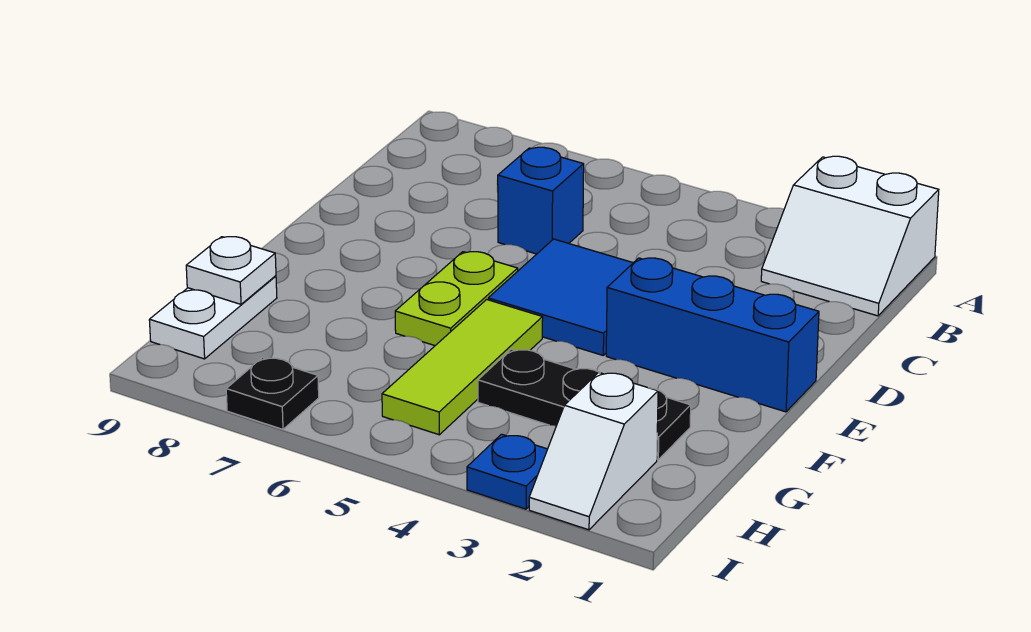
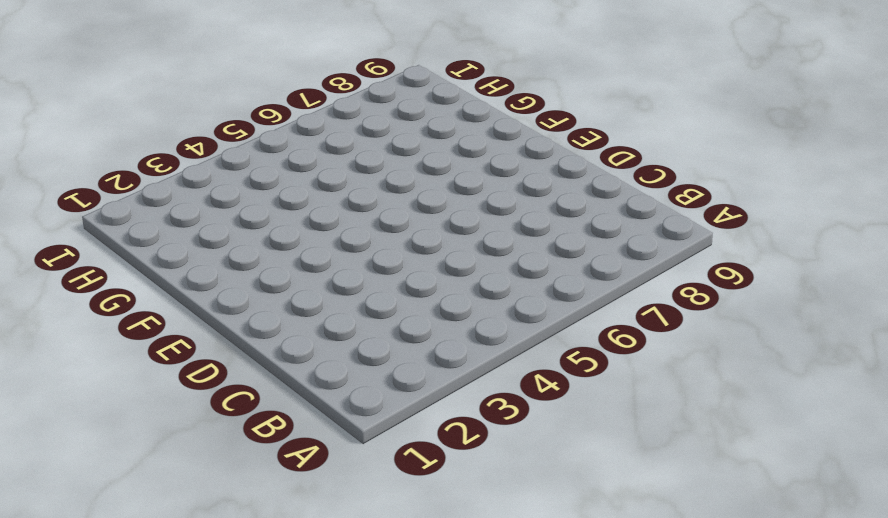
none -> white 2x2 slope [761,156,939,316]
none -> blue 1x1 brick [497,147,584,254]
none -> blue 2x2 tile [488,239,633,355]

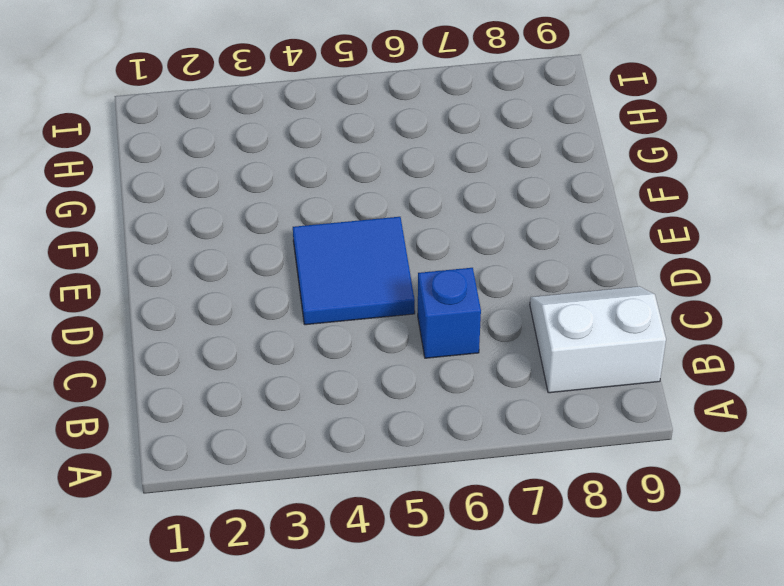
white 2x2 slope [530,286,666,393] -> white 2x2 slope moved to [761,156,939,316]
none -> blue 1x3 brick [606,258,819,412]
none -> lime 1x2 plate [395,252,518,346]
none -> lime 1x3 tile [382,300,543,435]

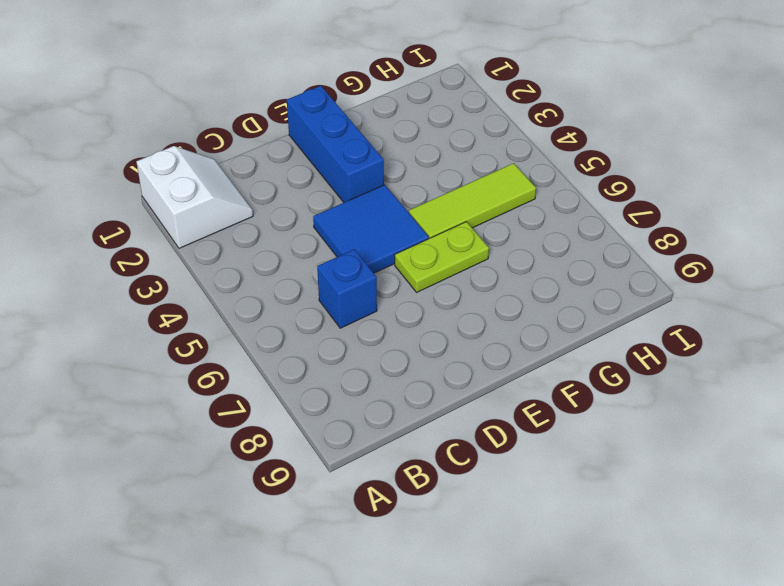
none -> black 1x3 plate [478,349,691,460]
none -> white 1x2 plate [149,276,277,359]
none -> white 1x2 slope [529,372,658,530]

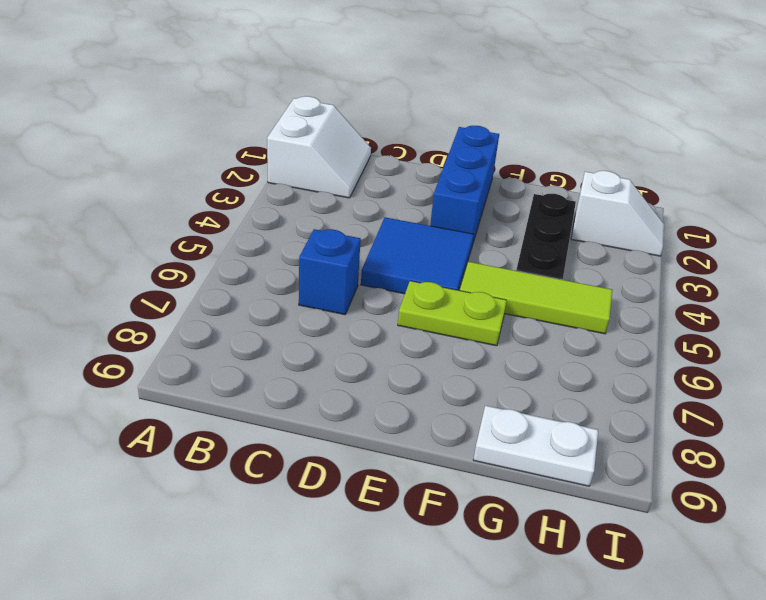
none -> blue 1x1 plate [467,434,547,509]
none -> black 1x1 plate [226,358,319,429]
none -> white 1x1 plate [186,237,276,304]

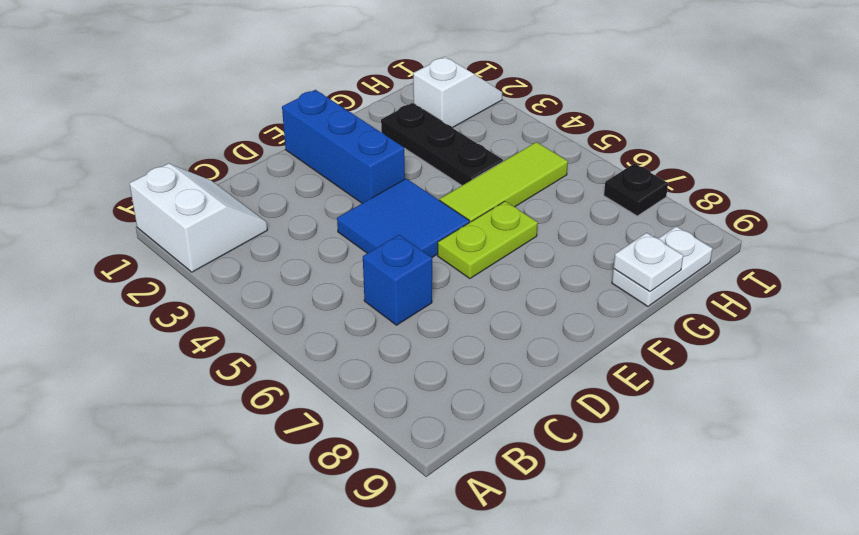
none -> blue 1x1 plate [467,434,547,509]

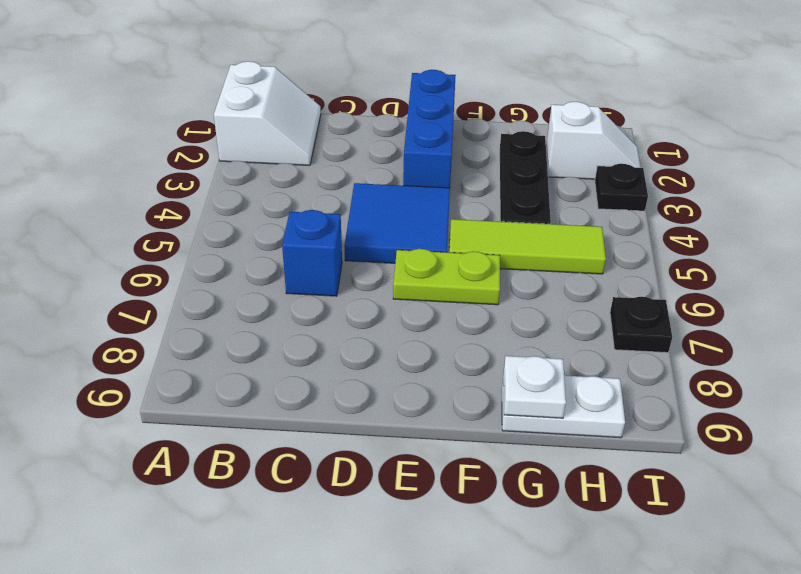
black 1x1 plate [595,164,648,211] -> blue 1x1 plate [467,434,547,509]

